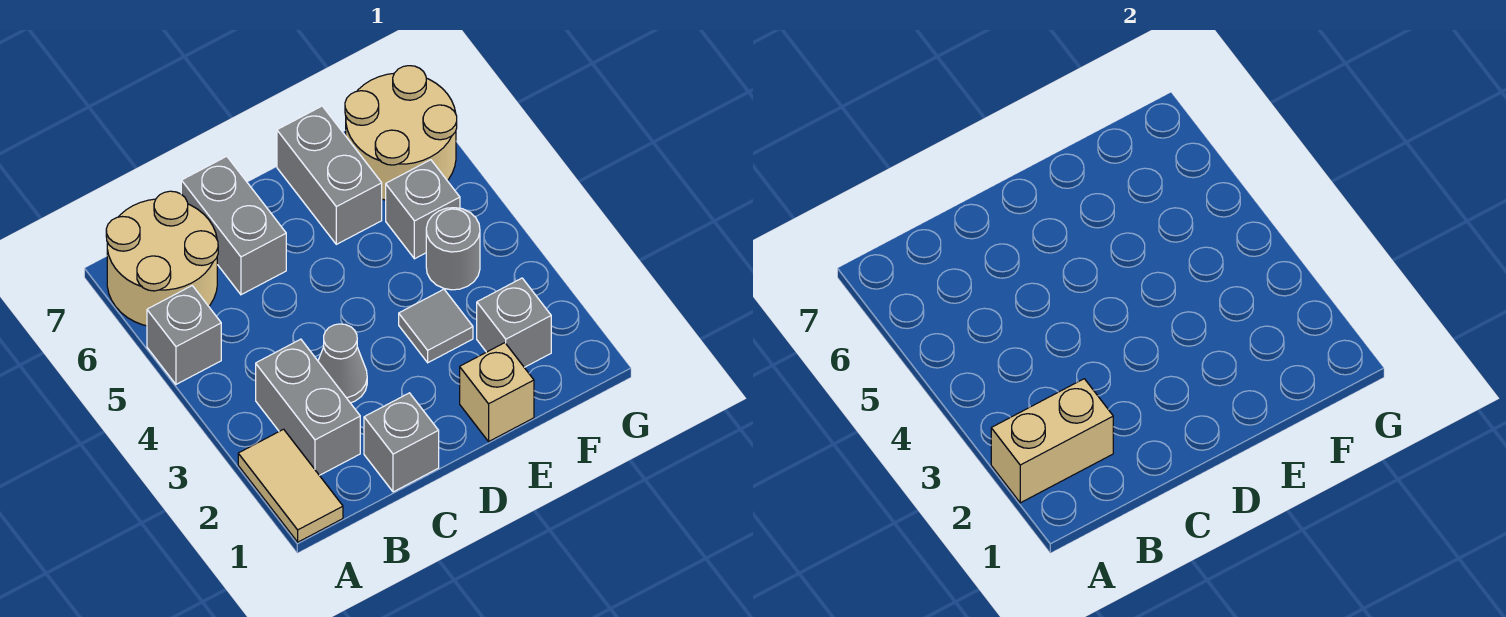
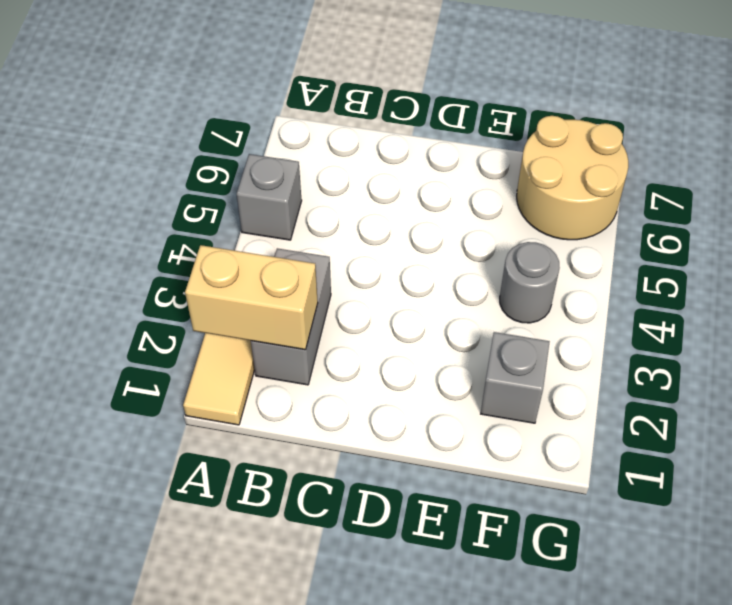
none -> tan 2x2 round brick [106,191,218,326]
none -> grey 1x1 brick [364,393,439,492]
none -> grey 1x1 cone [318,324,367,403]

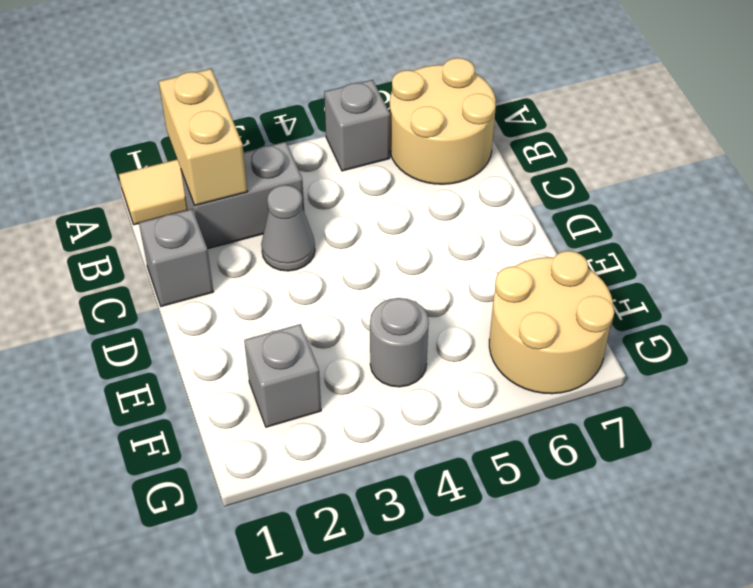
none -> grey 1x2 brick [181,156,286,295]
none -> tan 1x1 brick [460,343,534,441]
none -> grey 1x1 tile [399,289,473,363]

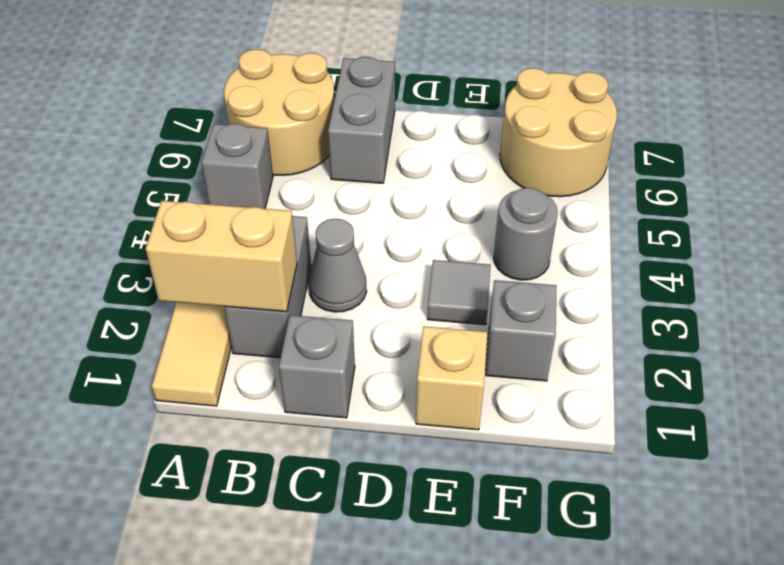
none -> grey 1x2 brick [277,106,382,244]
none -> grey 1x1 brick [386,160,460,259]

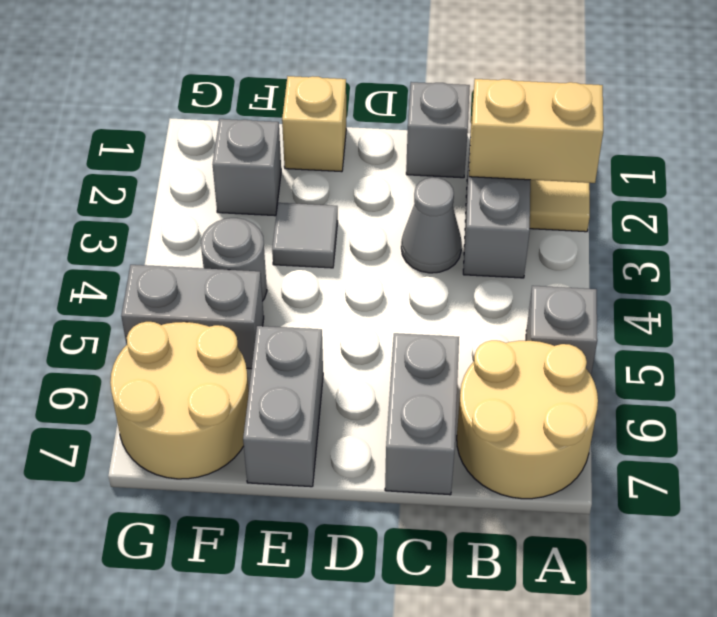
grey 1x2 brick [121,265,264,369] -> grey 1x1 brick [386,160,460,259]

